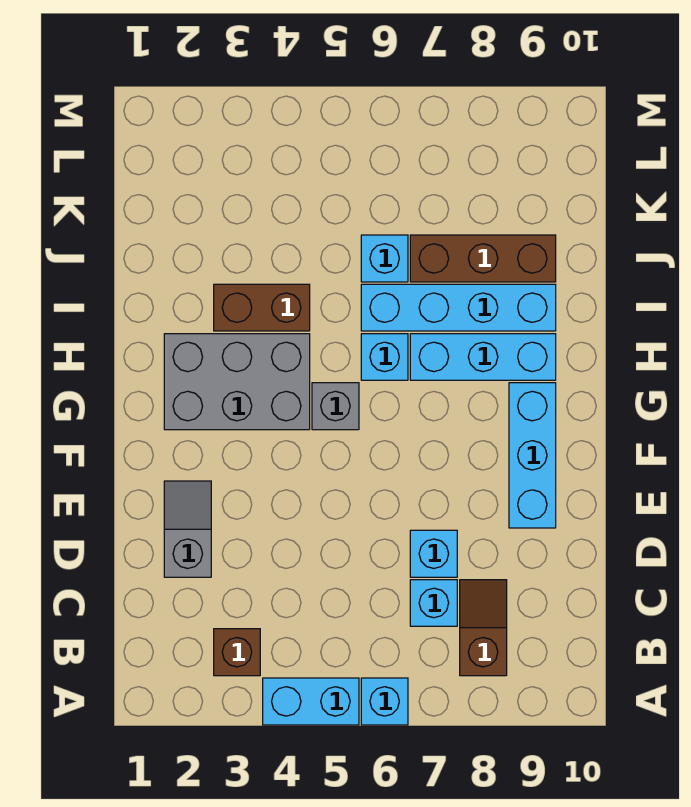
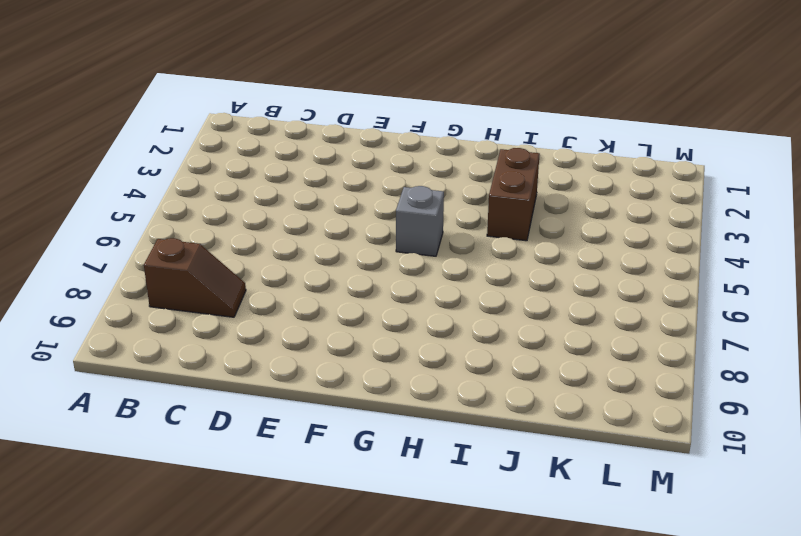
none -> cyan 1x2 brick [263,678,359,725]
none -> cyan 1x1 brick [361,678,408,725]
none -> brown 1x1 brick [214,629,260,676]

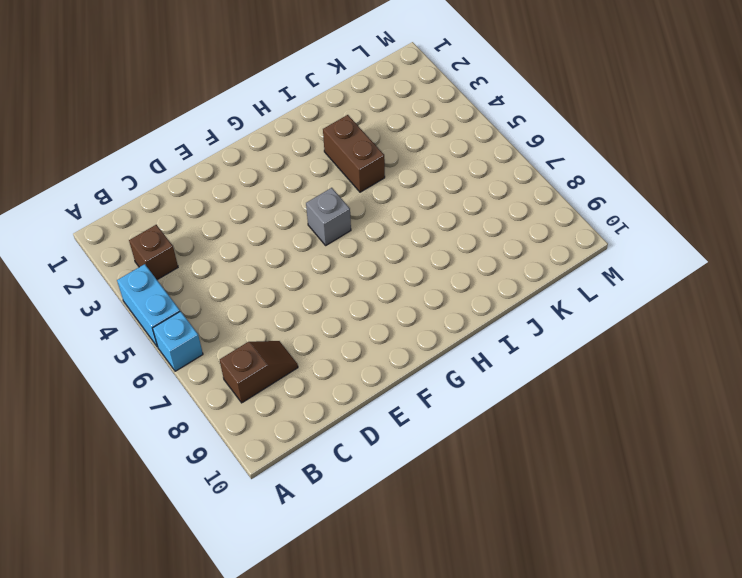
none -> cyan 1x1 brick [410,580,457,626]
none -> grey 1x2 slope [164,481,211,577]
none -> cyan 1x1 brick [410,530,457,577]

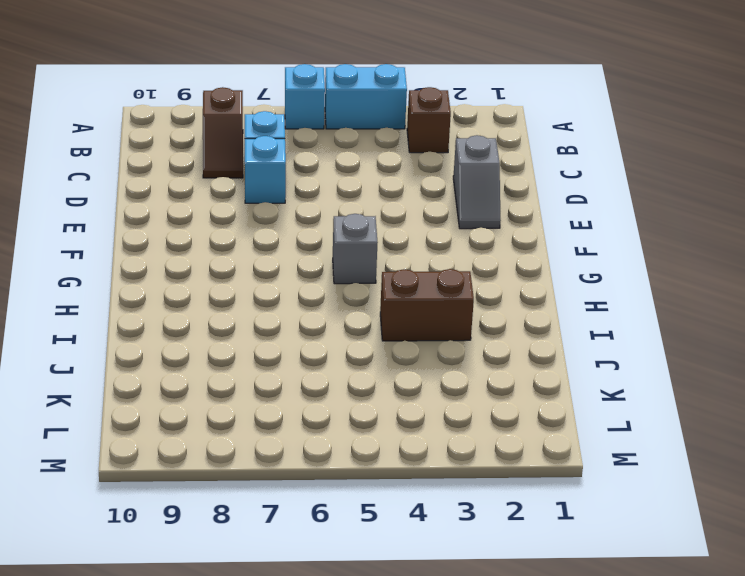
none -> cyan 1x3 brick [509,383,556,528]
none -> grey 2x3 brick [164,334,310,430]
none -> cyan 1x1 brick [361,334,408,380]

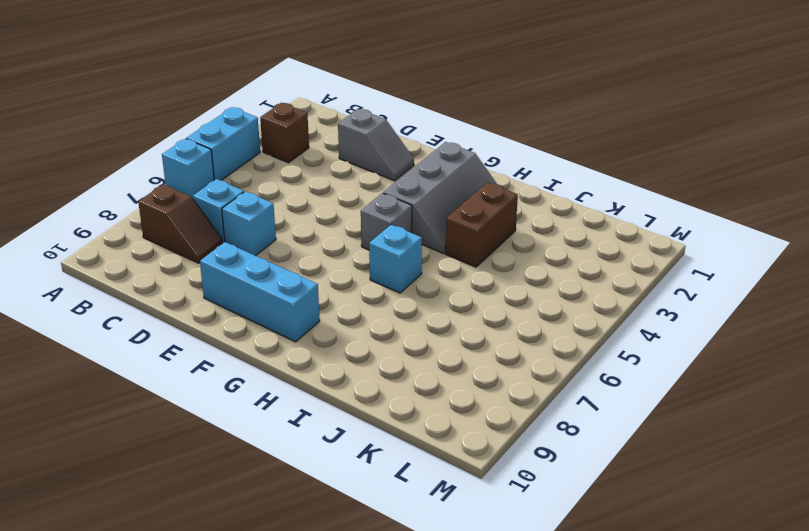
grey 2x3 slope [383,142,497,254] -> grey 2x3 brick [164,334,310,430]
none -> cyan 1x3 brick [410,334,556,380]
none -> cyan 1x4 brick [361,284,556,331]
none -> cyan 1x1 brick [361,235,408,282]

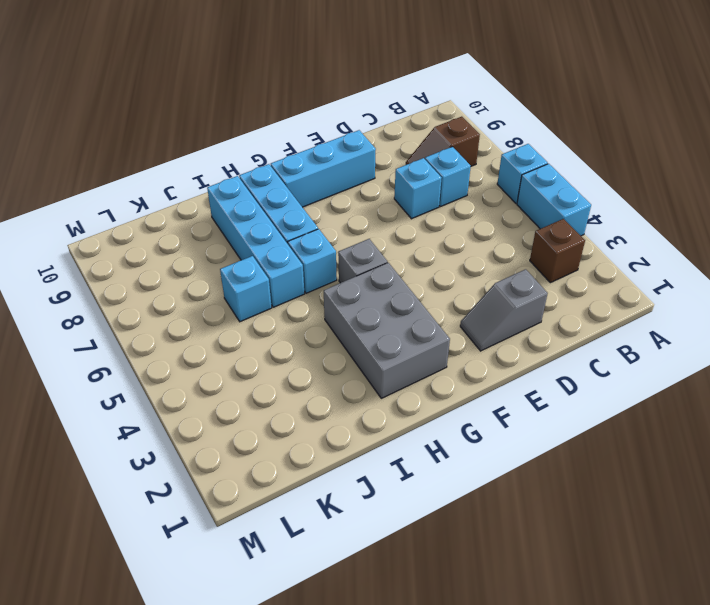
none -> brown 1x2 brick [214,284,310,331]
none -> brown 1x3 brick [410,235,556,282]

